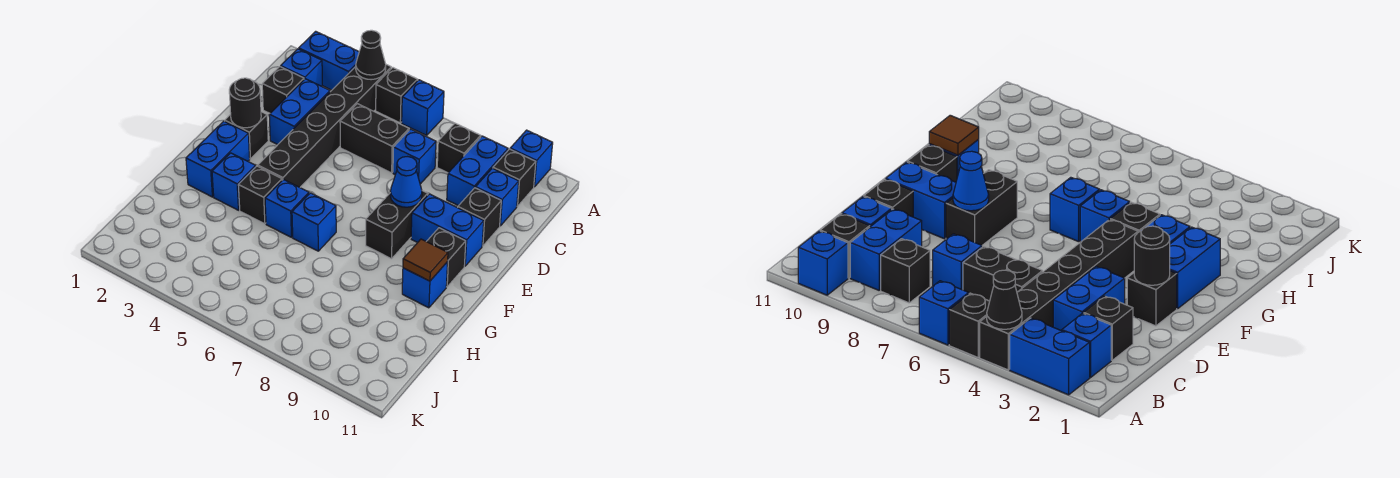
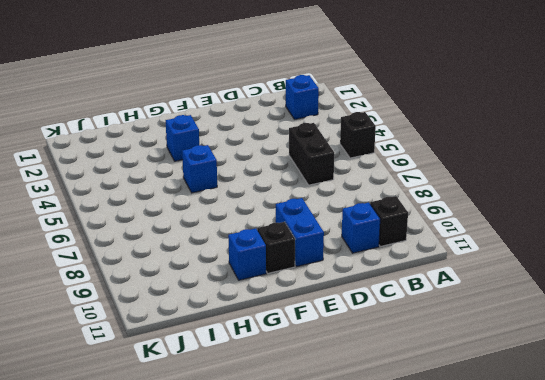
none -> blue 1x2 brick [299,31,359,90]
none -> black 1x6 brick [258,65,391,187]
none -> blue 1x1 brick [402,80,444,135]

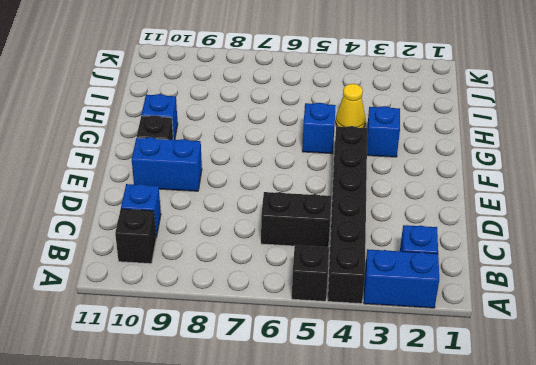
yellow 1x1 cone [336,84,366,128] -> none
none -> blue 1x1 brick [402,80,444,135]
none -> blue 1x1 brick [510,130,553,187]
none -> black 1x1 brick [437,123,481,173]

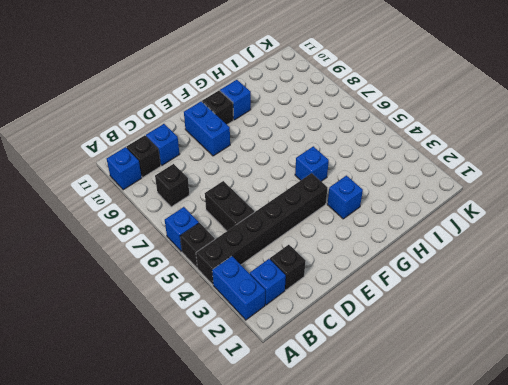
none -> blue 1x2 brick [447,136,508,206]
none -> blue 1x2 brick [269,79,330,145]
none -> blue 1x1 brick [393,129,436,184]

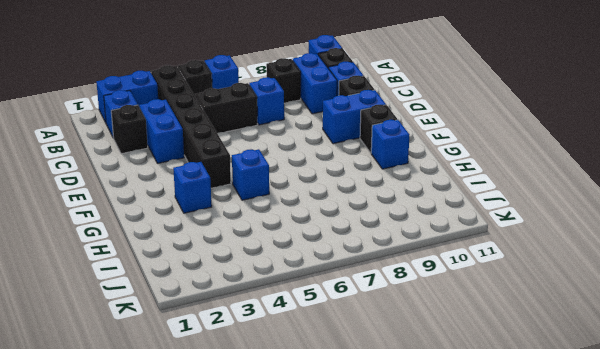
none -> black 1x1 brick [225,112,268,159]
none -> black 1x2 brick [366,191,428,259]
none -> blue 1x2 brick [186,121,250,197]

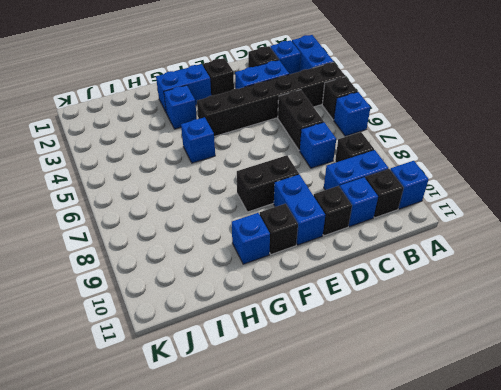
none -> black 1x1 brick [238,166,282,224]
none -> blue 1x1 brick [292,193,336,251]
none -> black 1x1 cone [356,30,386,80]

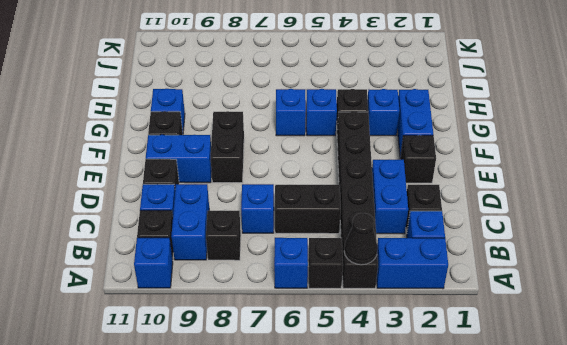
none -> black 1x1 round brick [229,78,261,128]
none -> blue 1x1 cone [390,157,422,207]
none -> brown 1x1 tile [403,239,448,281]

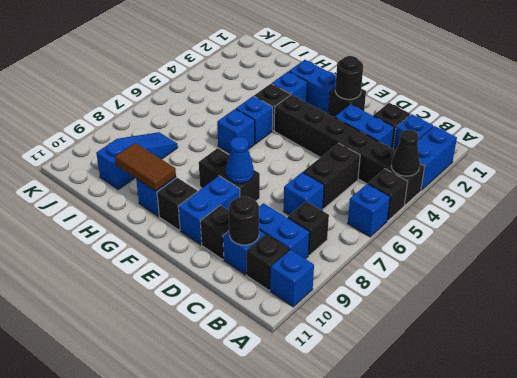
black 1x1 round brick [229,196,259,245] -> none
brown 1x2 tile [115,143,176,191] -> brown 1x1 tile [403,239,448,281]
blue 1x3 slope [96,132,178,189] -> none

